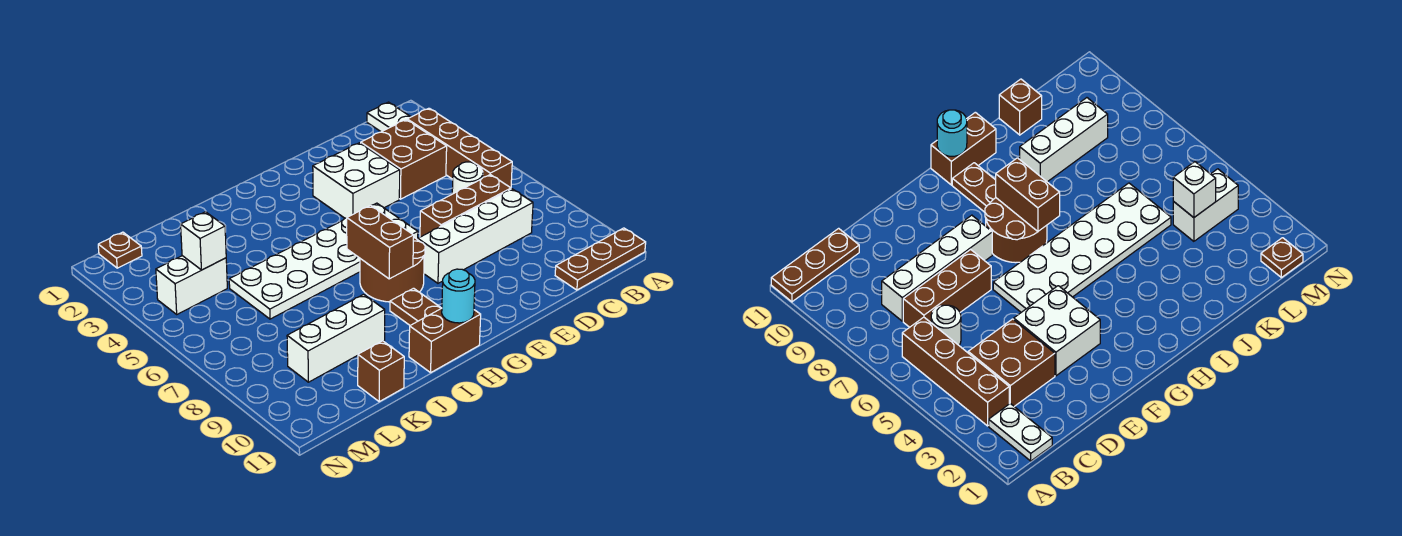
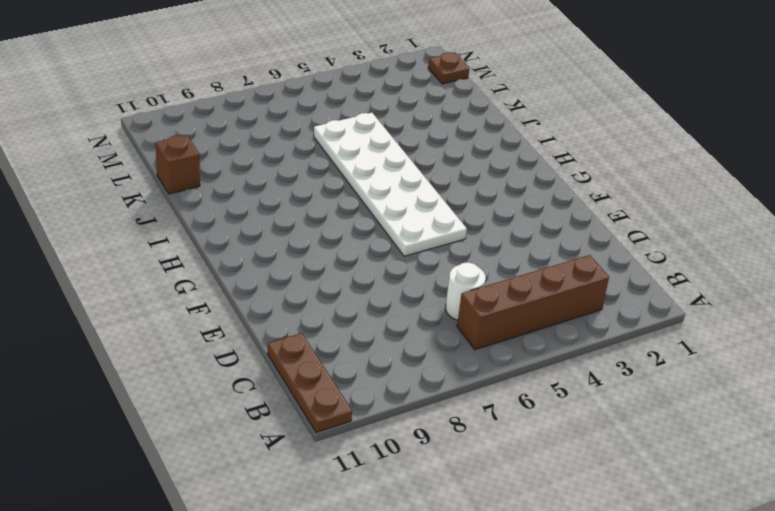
none -> white 1x2 plate [367,102,410,132]
none -> brown 2x2 brick [361,120,447,199]
none -> brown 1x3 brick [420,175,511,237]

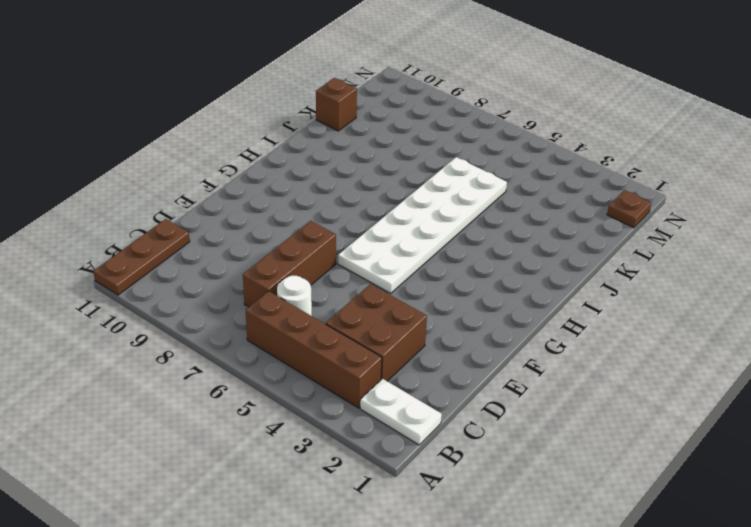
none -> white 1x4 brick [418,189,533,283]
none -> white 2x2 brick [313,143,400,218]
none -> brown 2x2 round brick [360,237,425,302]

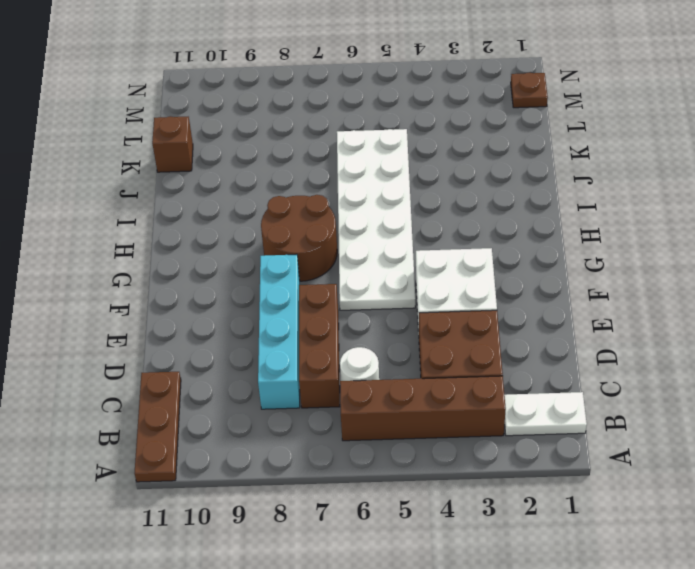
cyan 1x4 brick [258,254,300,409] -> white 1x4 brick [418,189,533,283]
none -> brown 1x2 plate [390,288,441,325]
none -> brown 1x2 brick [409,308,481,373]
none -> white 1x3 brick [287,294,385,382]

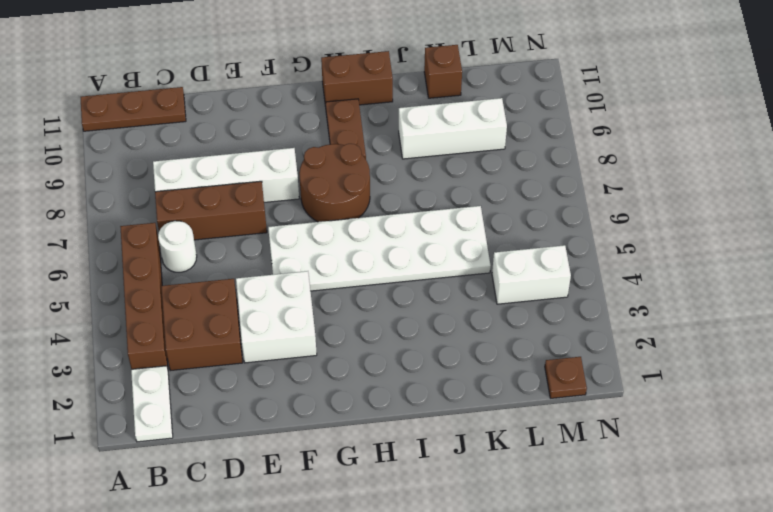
none -> brown 1x2 brick [347,205,414,279]
none -> cyan 1x1 round brick [442,269,475,323]
none -> white 1x1 brick [181,212,226,270]

